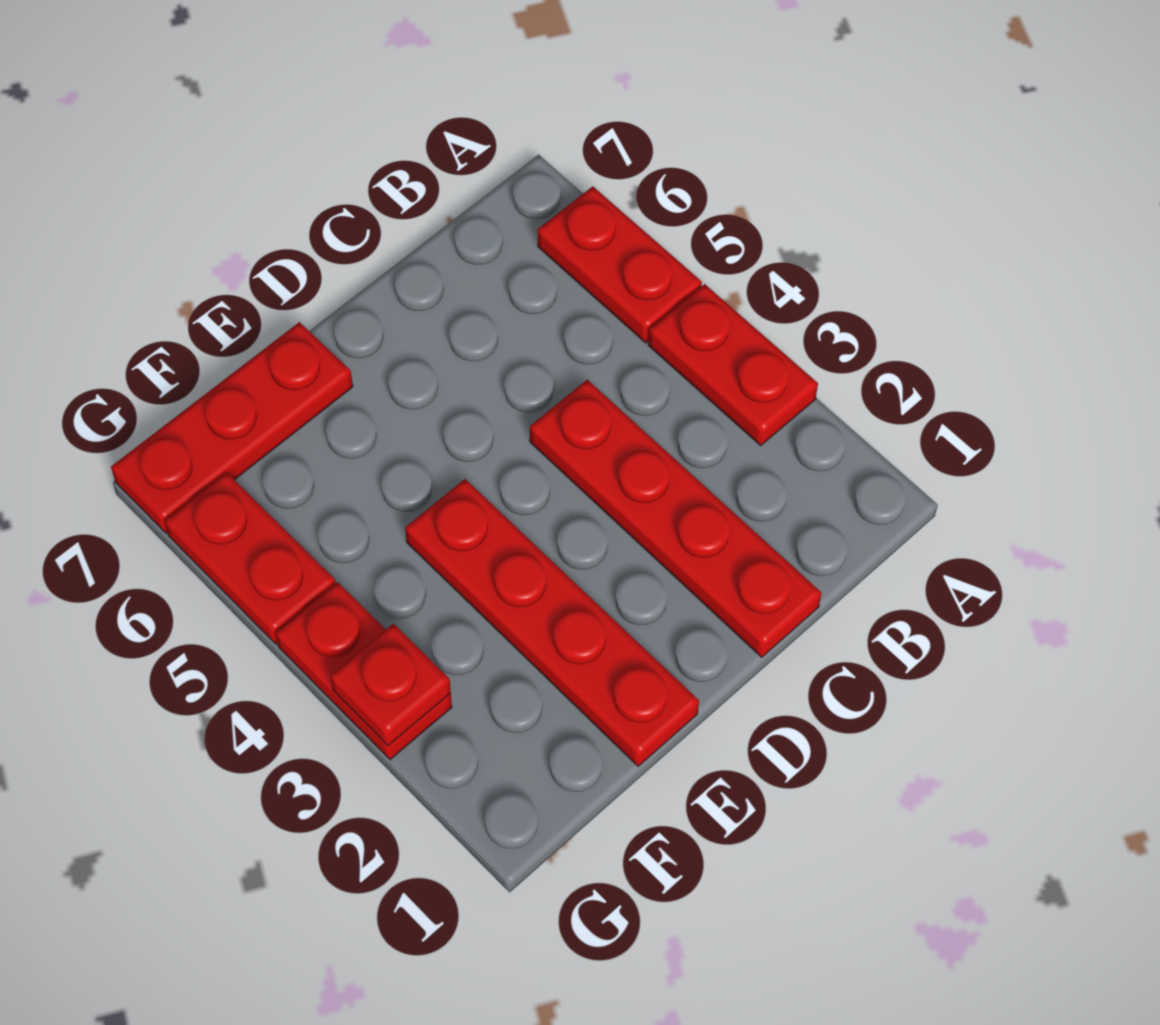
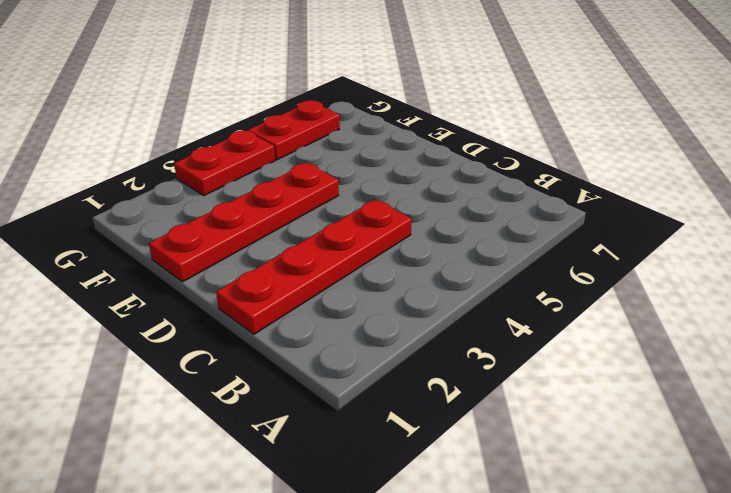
none -> red 1x2 plate [648,284,818,446]
none -> red 1x2 plate [537,186,702,343]

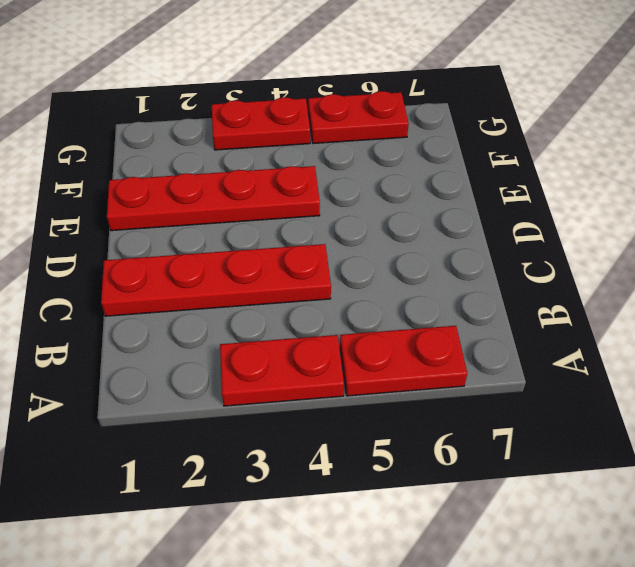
none -> red 1x3 plate [111,322,353,533]
none -> red 1x1 plate [330,624,451,746]

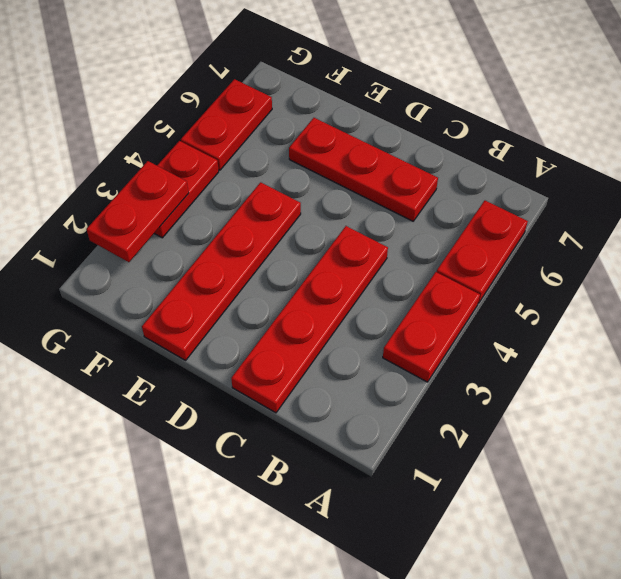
red 1x3 plate [289,118,438,221] -> red 1x3 plate moved to [111,322,353,533]
red 1x2 plate [86,161,189,262] -> red 1x1 plate [330,624,451,746]

